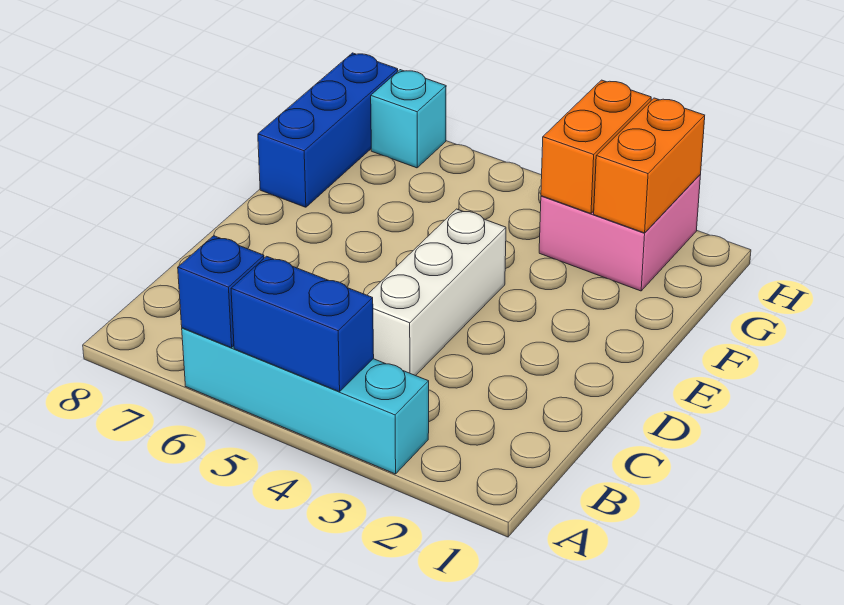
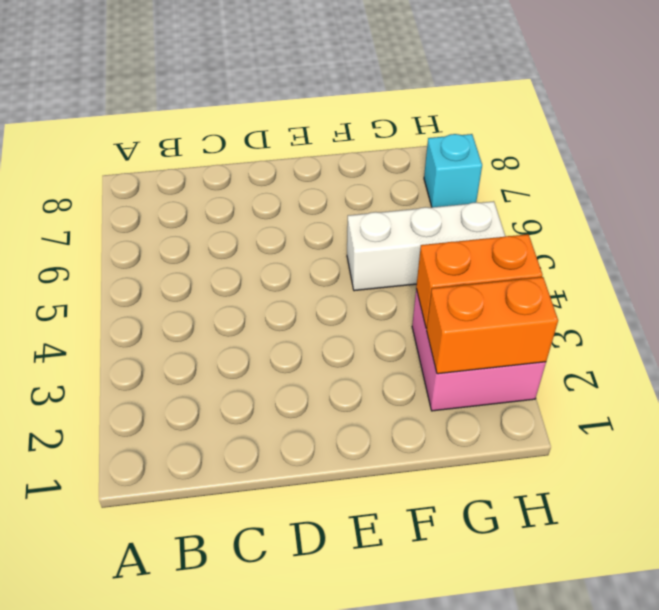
white 1x3 brick [347,201,505,291] -> white 1x3 brick moved to [367,209,506,376]
none -> cyan 1x4 brick [182,328,429,474]
none -> blue 1x3 brick [258,53,398,207]

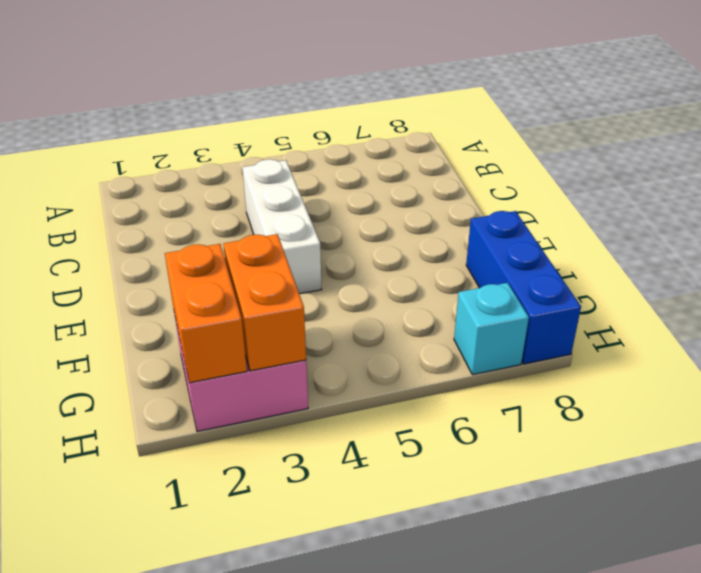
none -> cyan 1x4 brick [182,328,429,474]
none -> blue 1x2 brick [231,256,374,392]

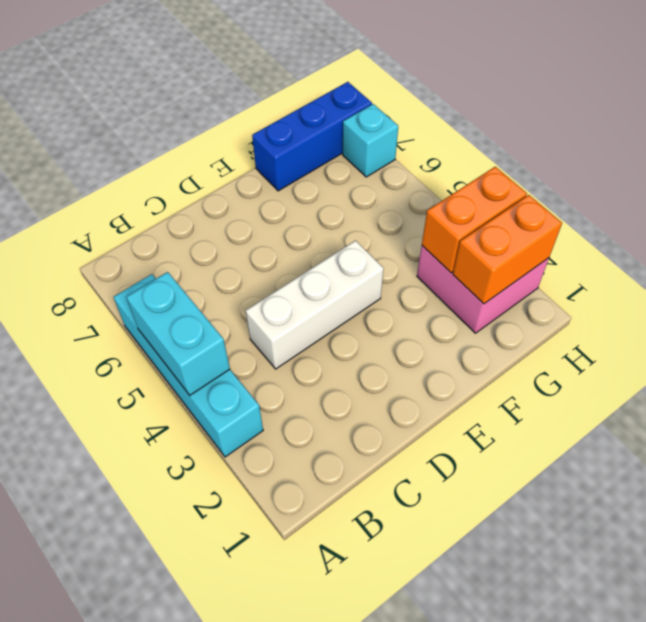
cyan 1x2 brick [126,272,230,395] -> blue 1x2 brick [231,256,374,392]
none -> blue 1x1 brick [178,236,264,348]

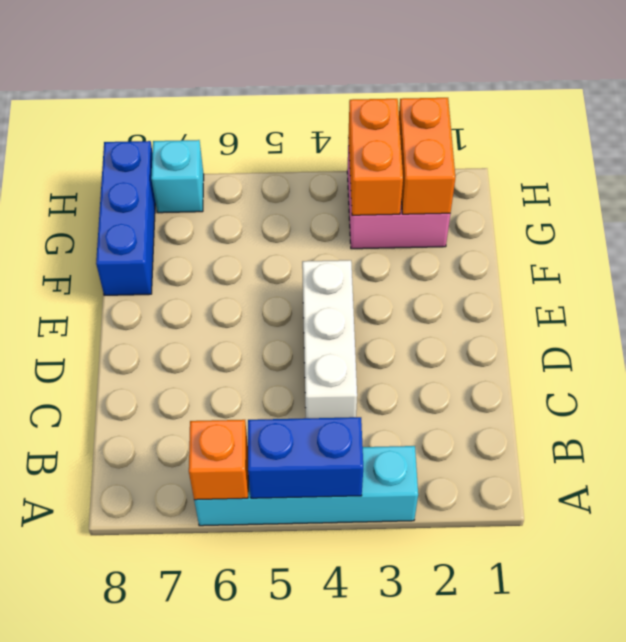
orange 1x1 brick [189,420,248,500] -> blue 1x1 brick [178,236,264,348]

